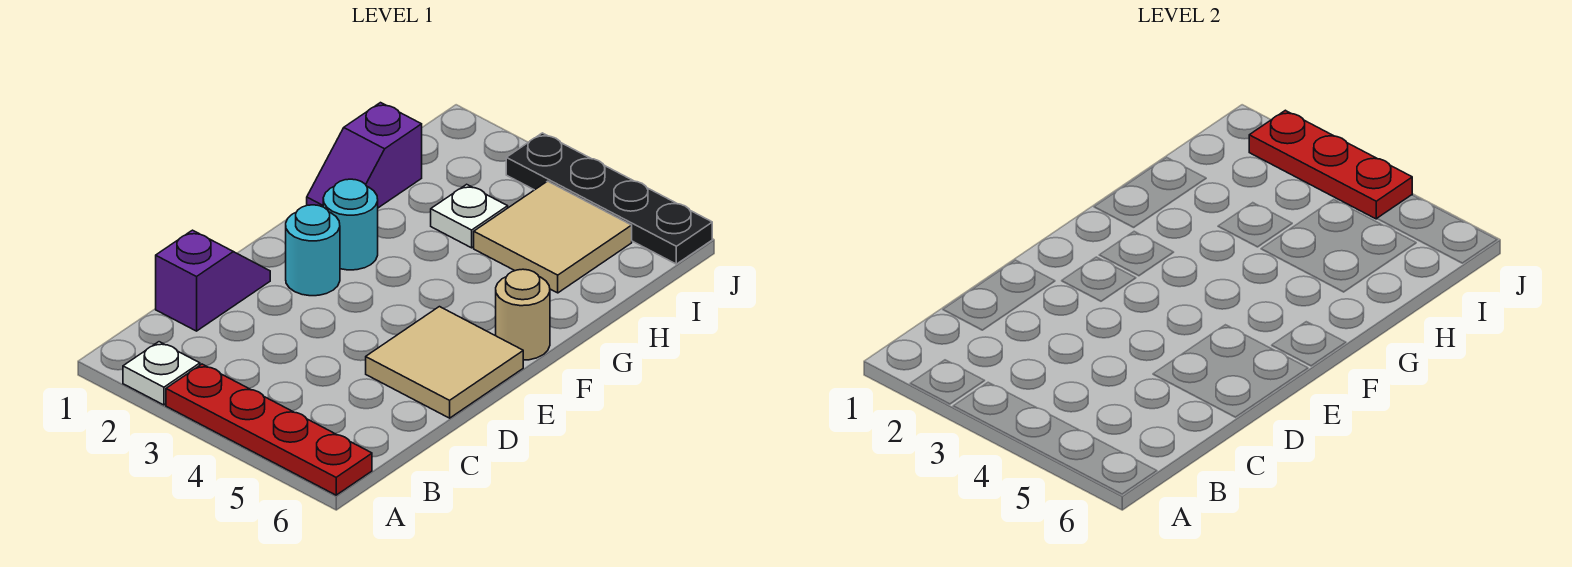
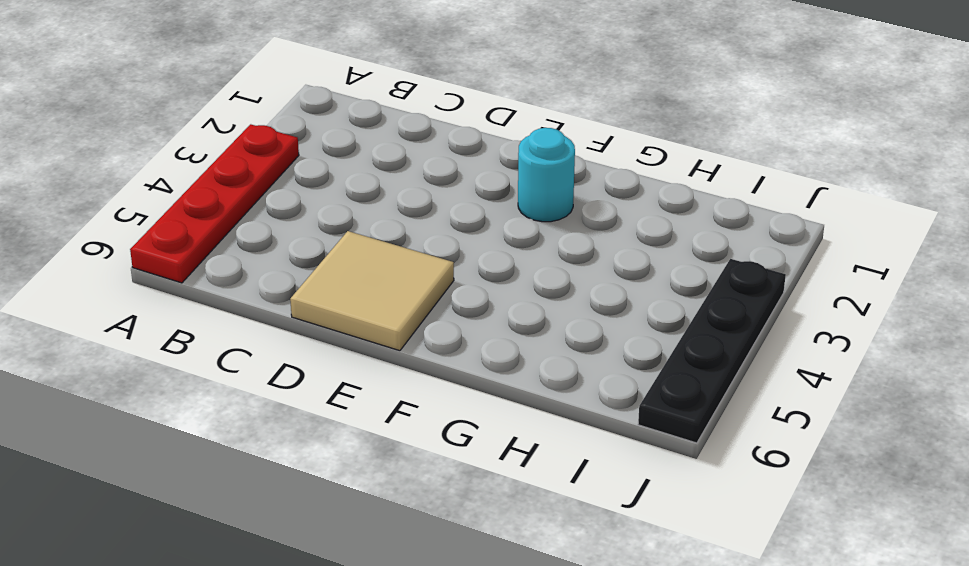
none -> white 1x1 plate [123,342,200,405]
none -> purple 1x2 slope [156,230,270,331]
none -> cyan 1x1 round brick [286,205,340,296]

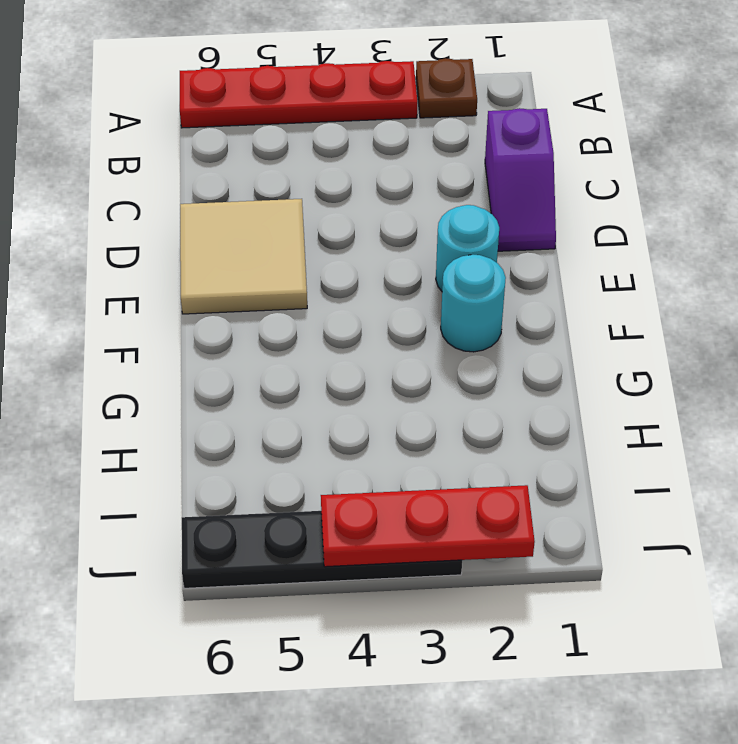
brown 1x1 plate [416,58,477,118] -> white 1x1 plate [123,342,200,405]
none -> tan 1x1 round brick [496,269,550,360]
none -> purple 1x2 slope [307,103,422,208]
none -> white 1x1 plate [431,184,508,248]

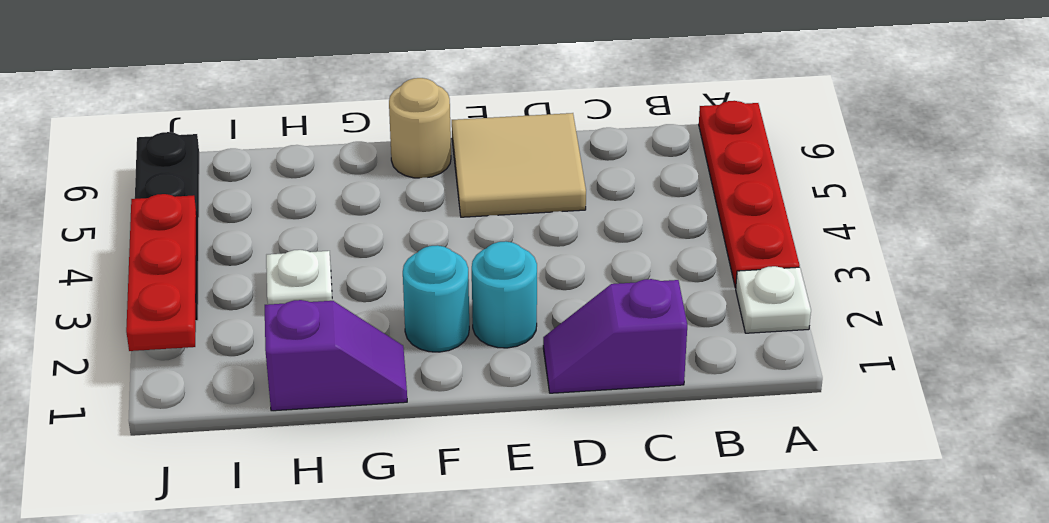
none -> tan 2x2 tile [474,181,632,293]

